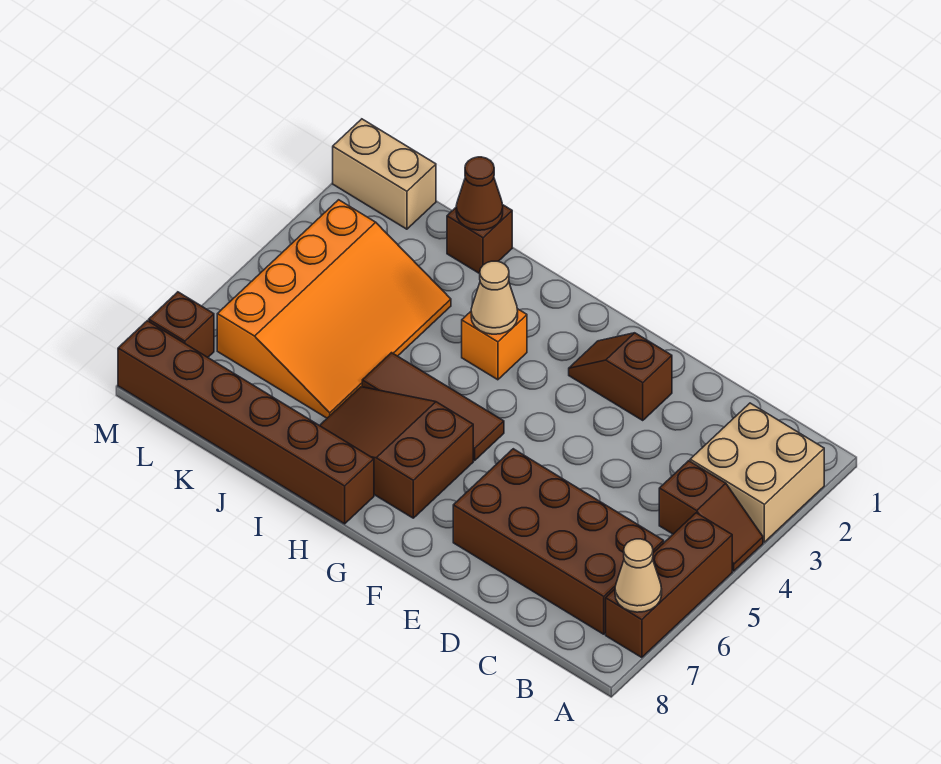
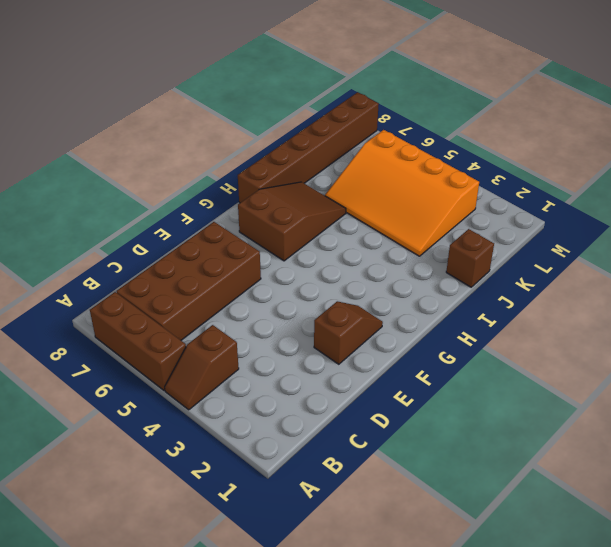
none -> tan 2x2 brick [690,403,824,542]
none -> brown 1x3 tile [362,353,504,461]
none -> orange 1x1 brick [462,309,527,380]

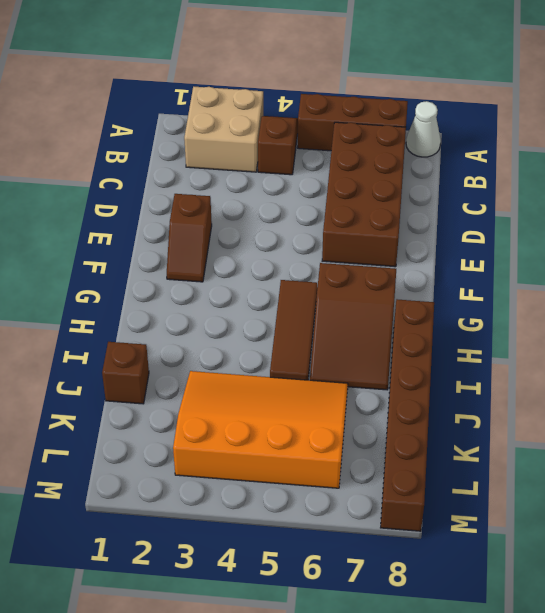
white 1x1 cone [406,101,441,157] -> none
none -> orange 1x1 brick [462,309,527,380]
none -> tan 1x2 brick [333,119,436,229]
none -> brown 1x1 brick [149,292,214,357]

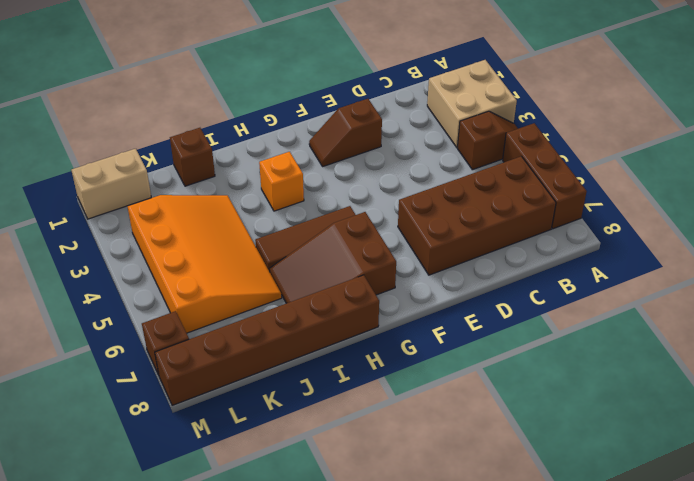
none -> tan 1x1 cone [615,539,662,612]
none -> tan 1x1 cone [471,261,518,334]
none -> brown 1x1 cone [456,157,503,230]

